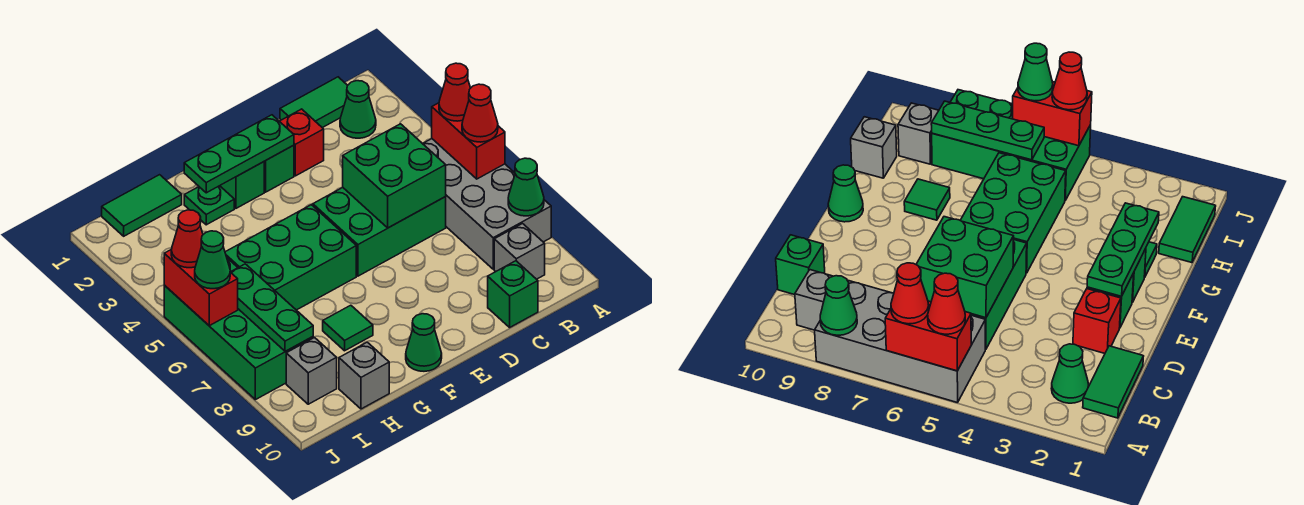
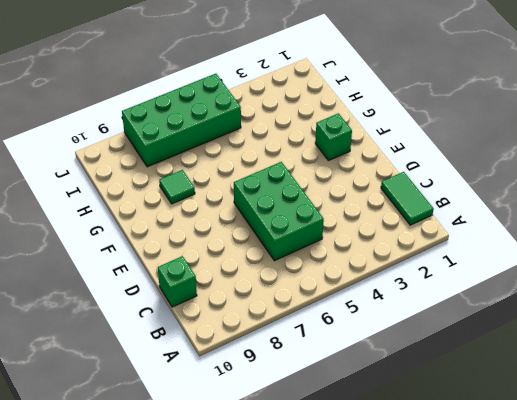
none -> grey 2x4 brick [423,139,551,269]
none -> green 1x1 cone [340,81,376,138]
none -> grey 1x1 brick [494,224,545,279]

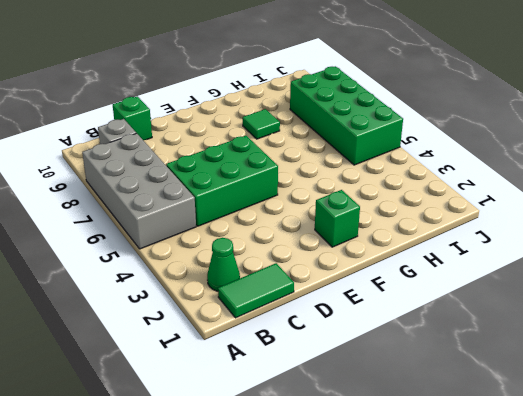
none -> red 1x1 brick [280,109,324,176]
none -> green 1x1 brick [264,145,294,192]
none -> green 2x3 brick [225,205,356,310]

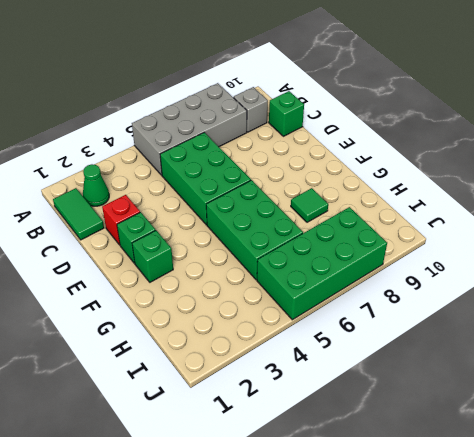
none -> green 1x1 cone [406,314,442,371]
none -> green 1x1 plate [184,186,234,225]
none -> green 1x2 tile [102,175,182,236]

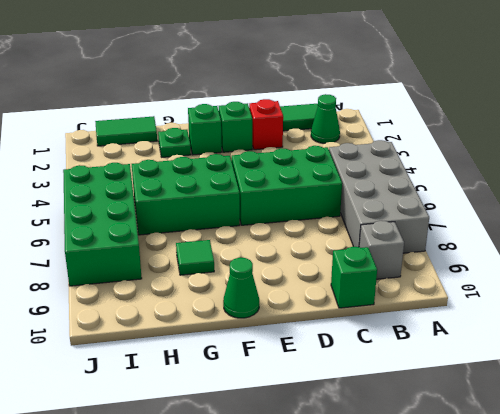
none -> grey 1x1 brick [339,342,389,409]
none -> grey 1x1 brick [286,338,337,404]
none -> red 1x2 brick [432,103,505,179]

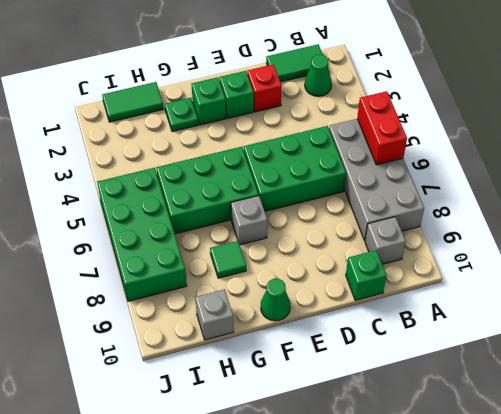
grey 1x1 brick [231,196,267,245] -> grey 1x1 brick moved to [286,338,337,404]
none -> green 1x1 cone [508,158,544,216]
none -> green 2x2 brick [343,124,446,228]
none -> green 1x3 plate [184,115,294,193]

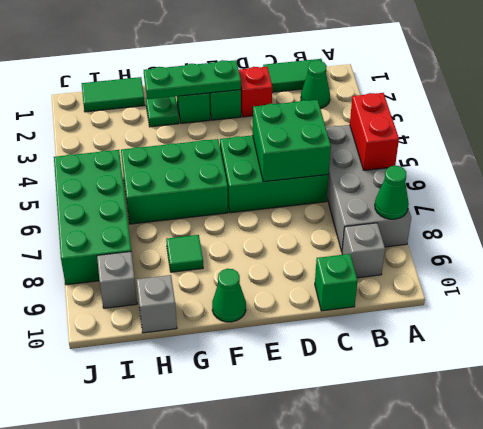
none -> green 1x3 plate [231,264,313,352]
none -> red 1x2 brick [164,249,238,326]
none -> red 1x1 cone [439,63,470,121]

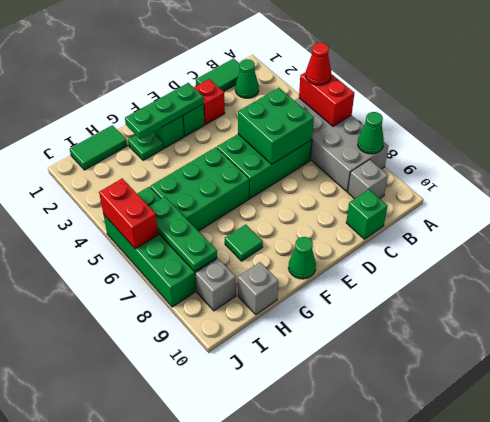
none -> red 1x1 cone [462,84,498,142]
none -> red 1x1 cone [171,210,203,268]
none -> green 1x1 cone [195,231,230,289]

